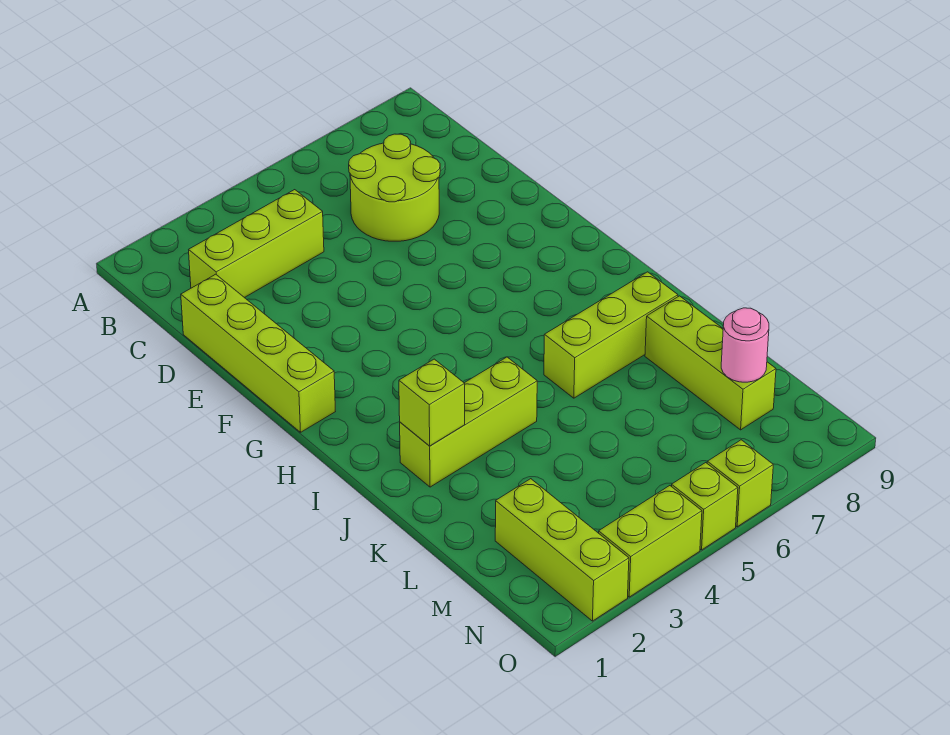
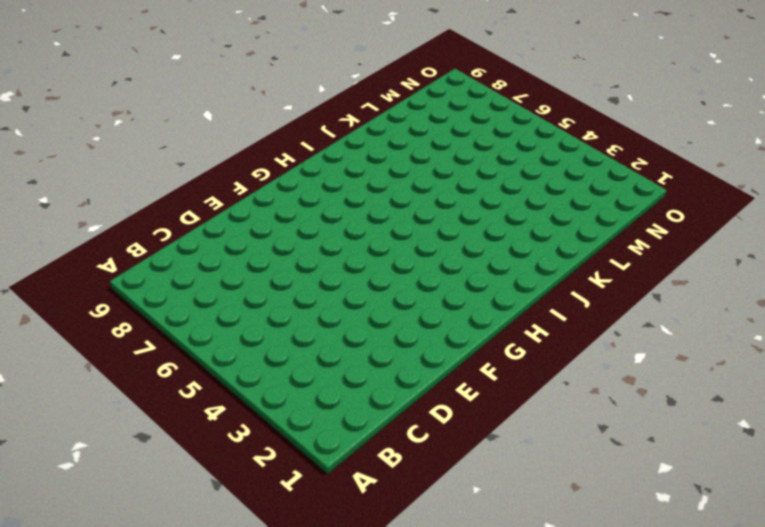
none -> lime 1x3 brick [189,190,324,298]
none -> lime 2x2 round brick [349,134,440,241]
none -> lime 1x4 brick [181,274,335,432]

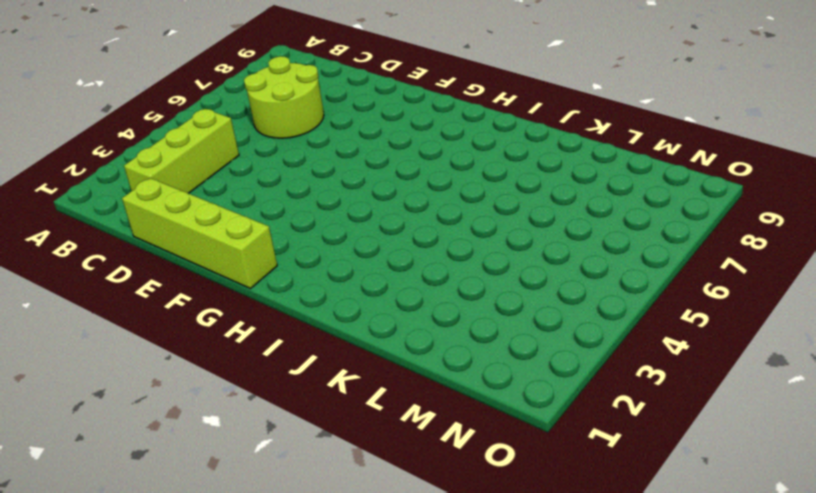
none -> lime 1x3 brick [400,357,537,487]
none -> lime 1x3 brick [544,272,678,398]
none -> lime 1x3 brick [645,296,776,430]

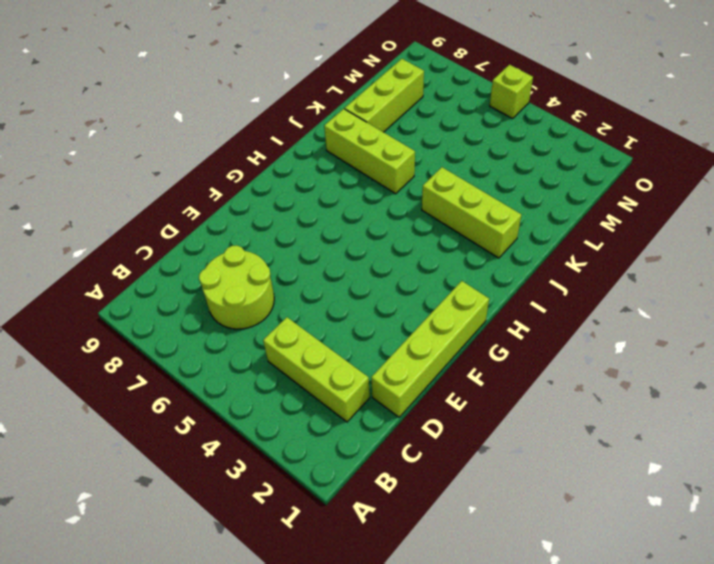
none -> lime 1x3 brick [495,479,629,621]
none -> lime 1x2 brick [599,486,702,597]
none -> lime 1x1 brick [707,440,773,527]

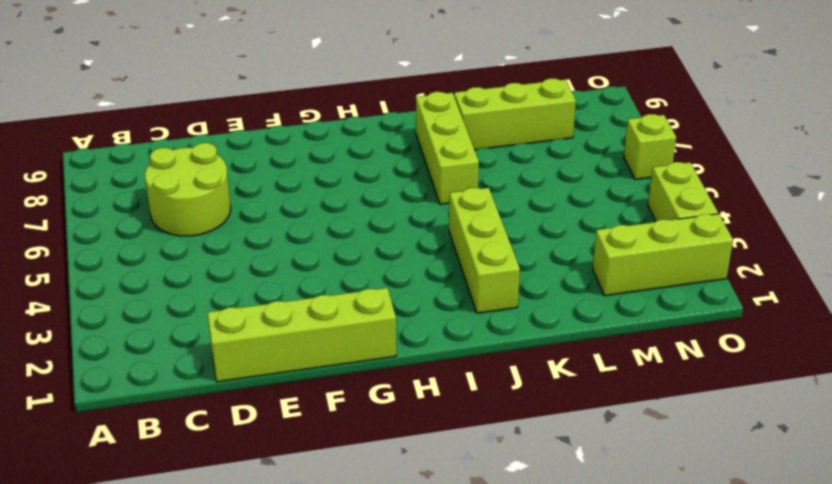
none -> lime 1x3 brick [189,190,324,298]
none -> lime 1x1 brick [671,463,738,550]
none -> lime 1x1 brick [399,359,465,446]

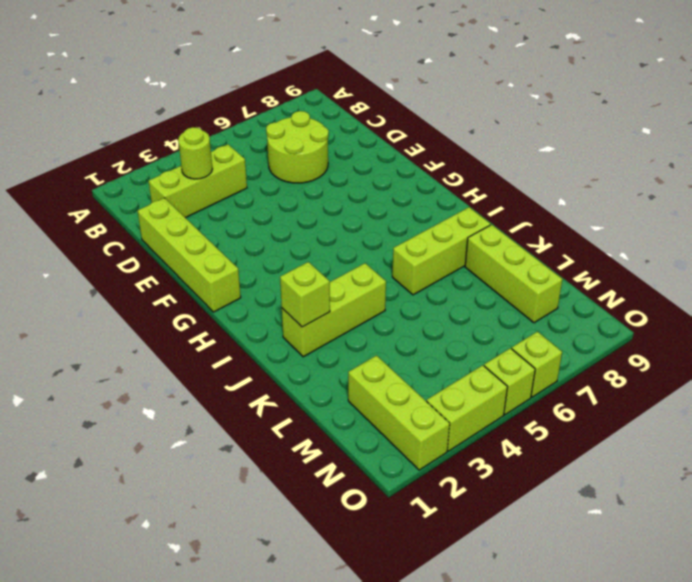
lime 1x1 round brick [178,127,212,179] -> none
none -> pink 1x1 round brick [721,308,769,382]

